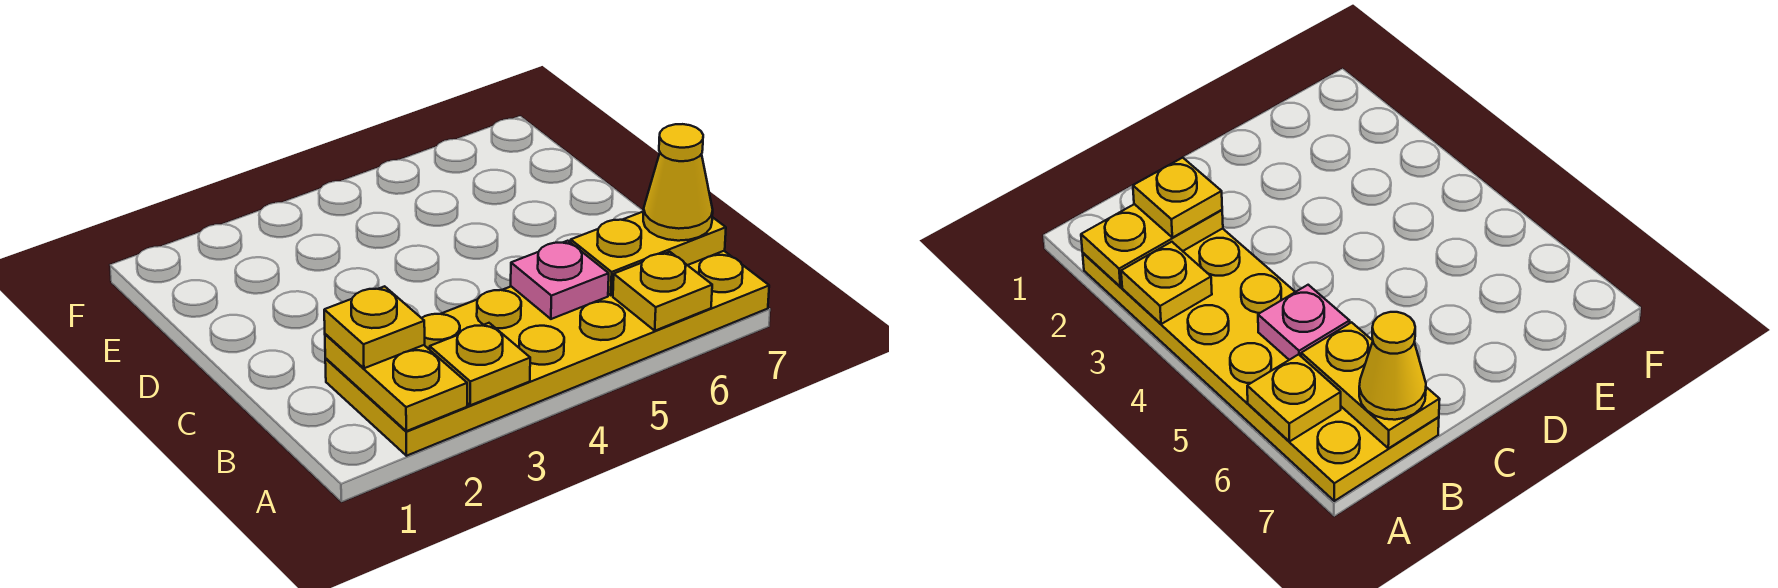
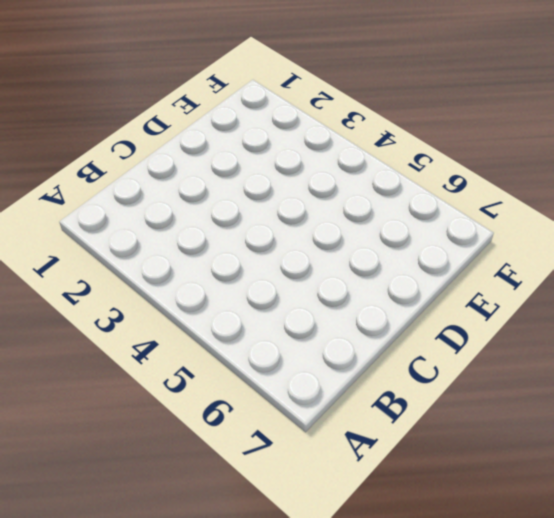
none -> yellow 2x6 plate [325,251,769,456]
none -> yellow 1x2 plate [325,334,467,431]

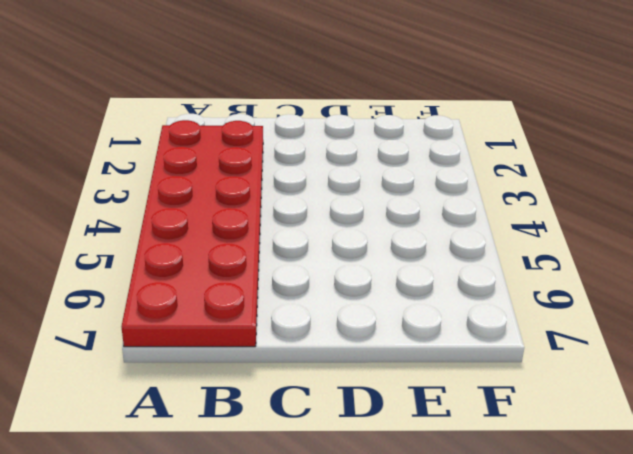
red 2x6 plate [122,120,263,347] -> yellow 2x6 plate [325,251,769,456]
none -> yellow 1x2 plate [325,334,467,431]
none -> yellow 1x1 plate [430,323,530,405]

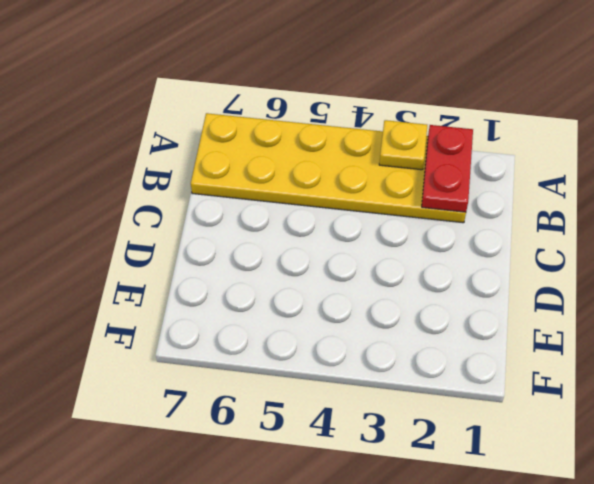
red 1x2 plate [422,125,473,212] -> yellow 1x2 plate [325,334,467,431]
none -> yellow 1x1 plate [613,252,712,331]
none -> pink 1x1 plate [511,241,609,319]

